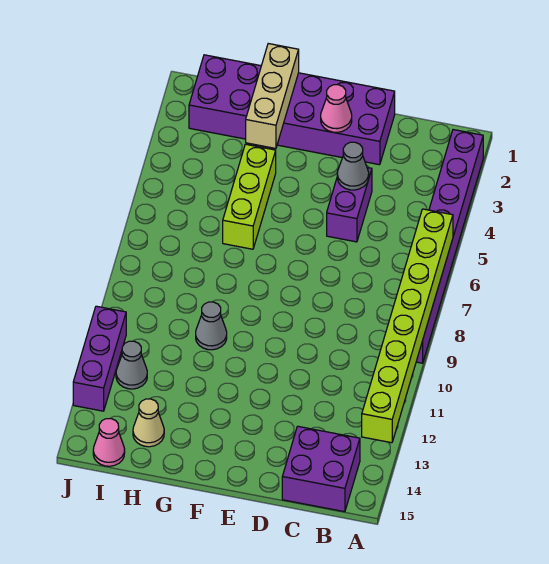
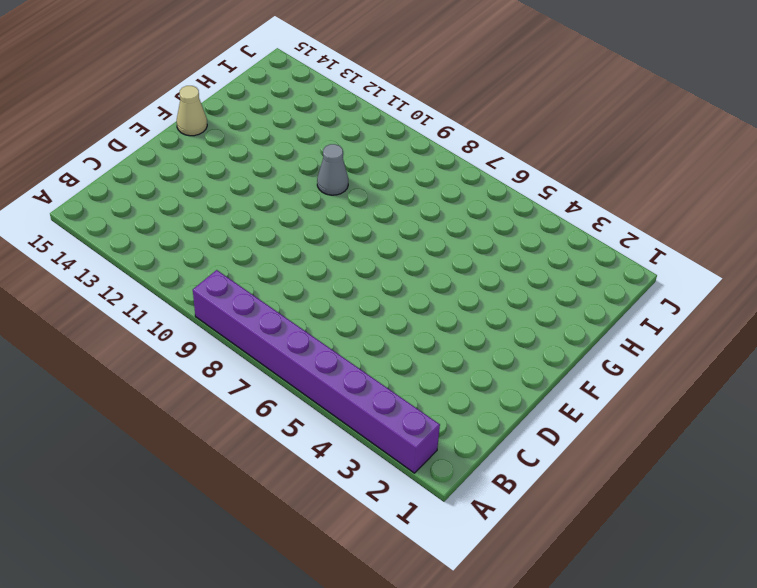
tan 1x1 cone [177,86,207,136] -> tan 1x1 cone moved to [133,399,164,447]
none -> purple 2x2 brick [282,426,360,512]
none -> purple 2x6 brick [189,55,395,165]
none -> purple 1x2 brick [327,168,372,242]

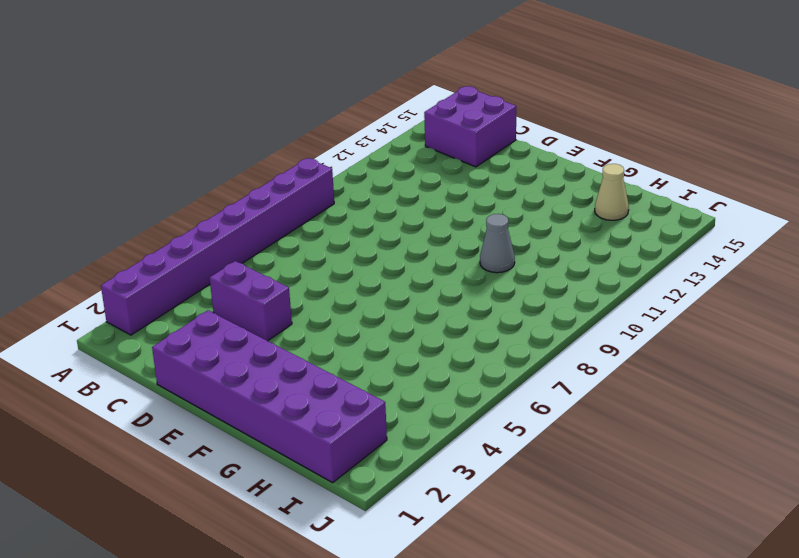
purple 1x2 brick [210,261,292,341] -> purple 1x2 brick turned to [327,168,372,242]
none -> lime 1x3 brick [223,144,276,249]
none -> grey 1x1 cone [116,341,147,389]
none -> pink 1x1 cone [93,419,125,466]

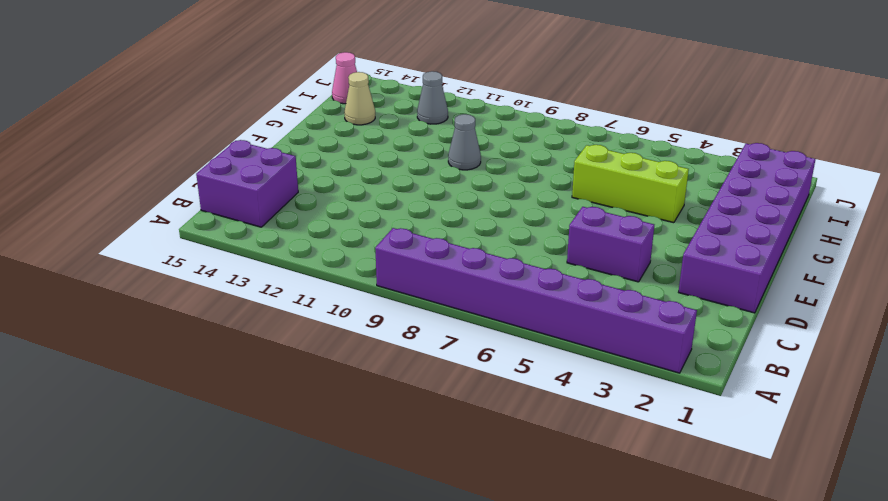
none -> purple 1x3 brick [73,306,126,411]
none -> lime 1x8 brick [362,209,453,443]
none -> grey 1x1 cone [337,142,369,190]

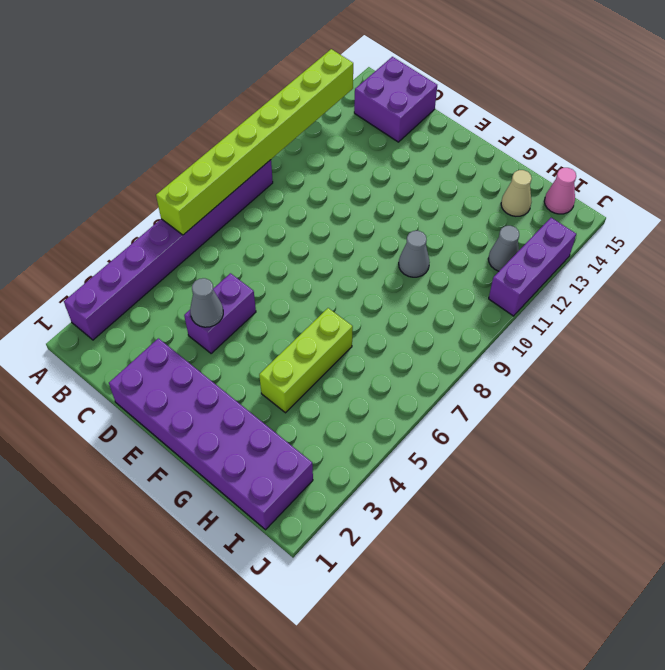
none -> pink 1x1 cone [321,85,352,132]
none -> tan 1x3 brick [246,44,299,148]

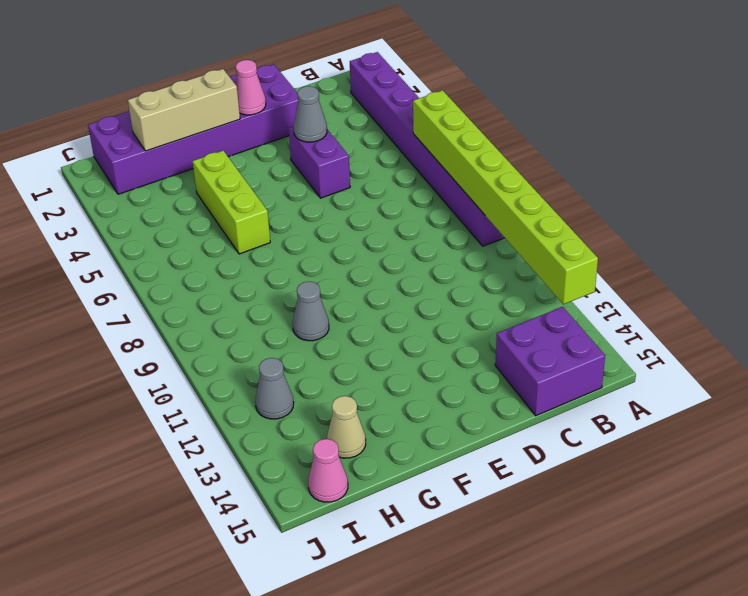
tan 1x3 brick [128,69,240,151] -> tan 1x3 brick turned to [246,44,299,148]
none -> purple 1x3 brick [73,306,126,411]

